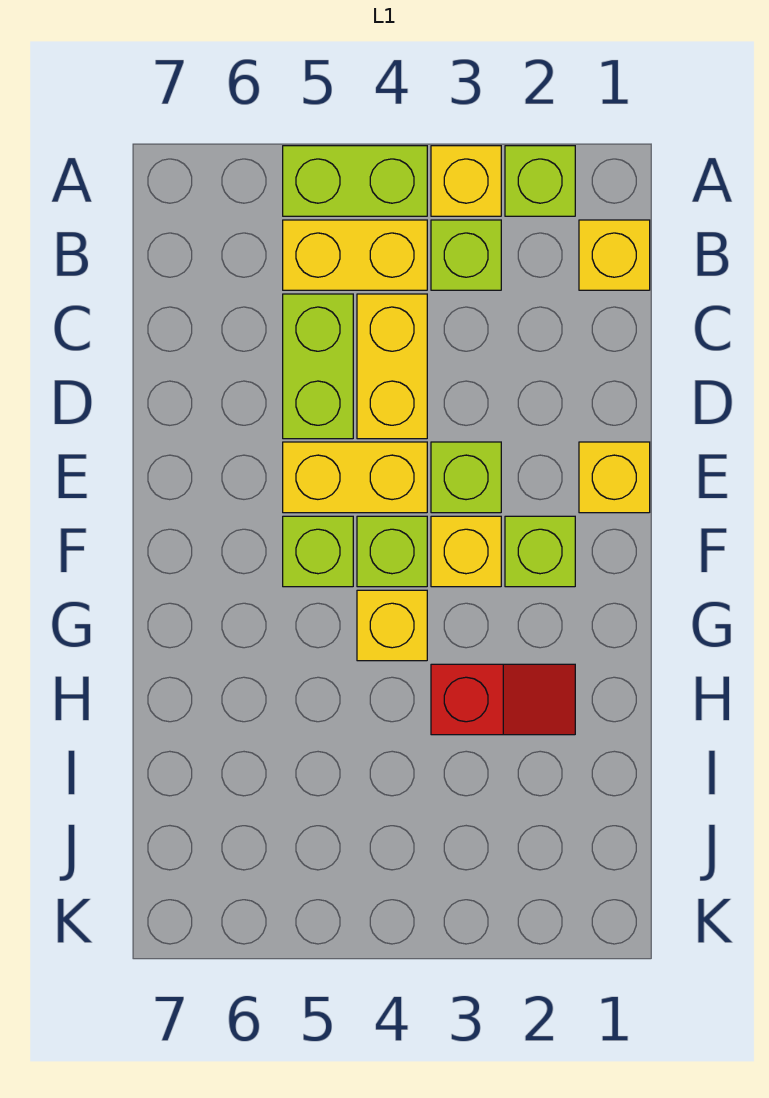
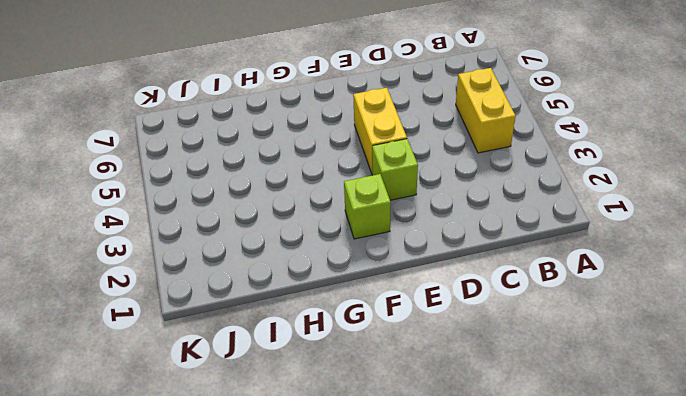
none -> lime 1x1 brick [505,146,575,216]
none -> yellow 1x1 brick [431,146,501,216]
none -> lime 1x2 brick [283,146,427,216]

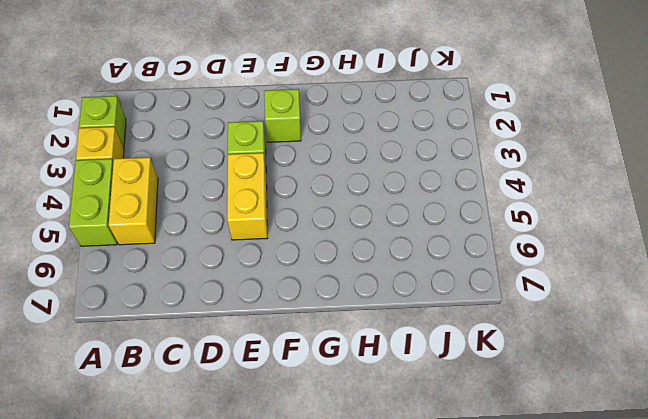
none -> yellow 1x1 brick [579,220,650,290]
none -> lime 1x1 brick [431,220,501,290]
none -> yellow 1x2 brick [357,294,427,439]

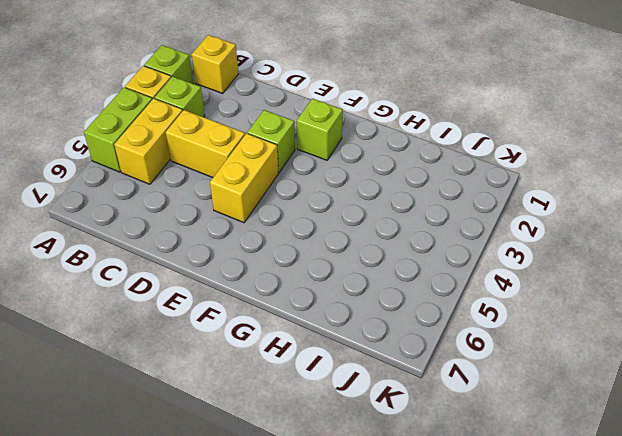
none -> lime 1x2 brick [283,294,353,439]
none -> yellow 1x1 brick [579,442,650,513]
none -> yellow 1x1 brick [431,516,501,587]

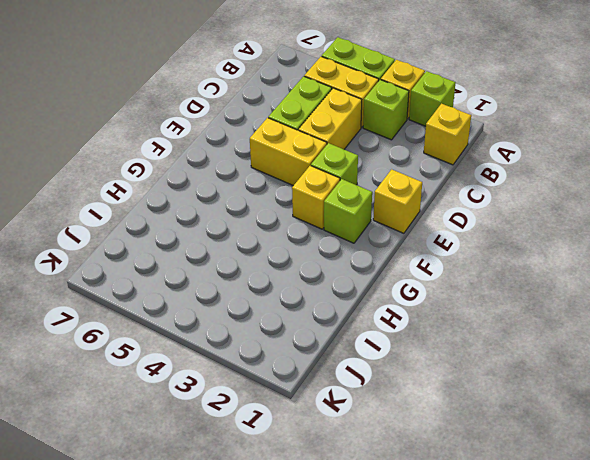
none -> lime 1x1 brick [357,516,427,587]
none -> lime 1x1 brick [283,516,353,587]
none -> yellow 1x1 brick [357,590,427,661]

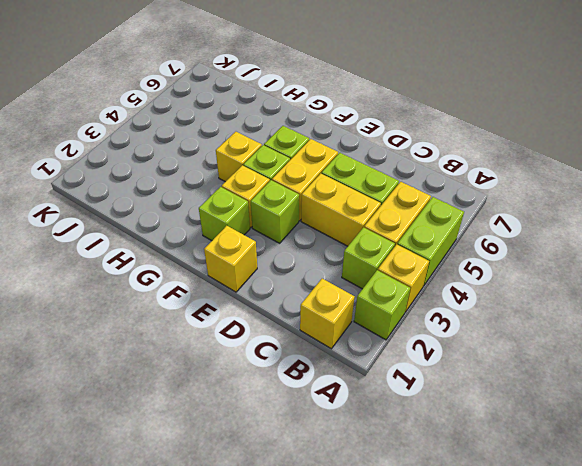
none -> red 1x2 slope [431,664,575,735]

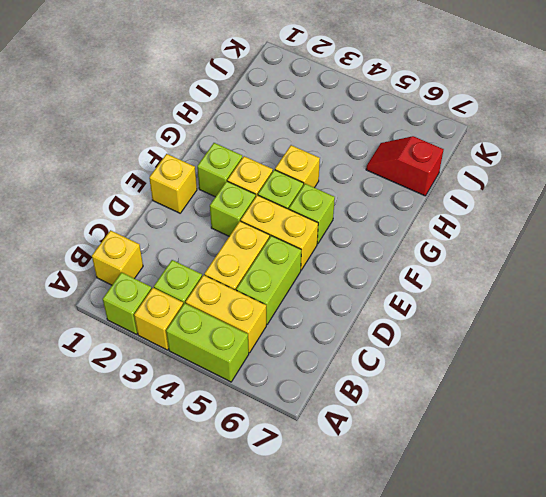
red 1x2 slope [366,136,444,196] -> red 1x2 slope moved to [431,664,575,735]

